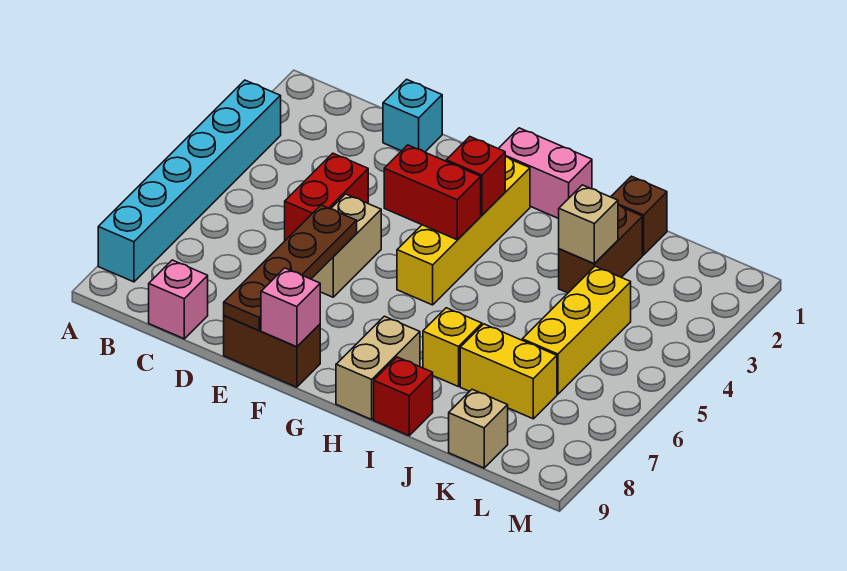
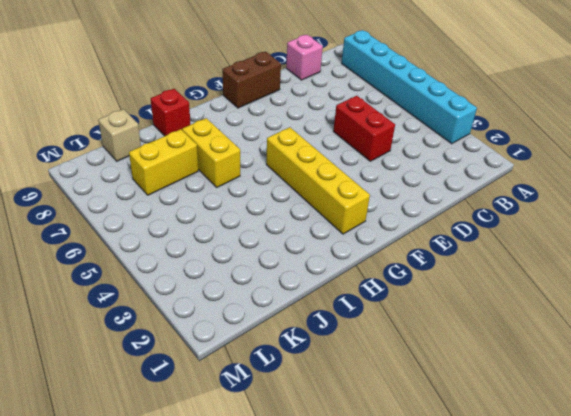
yellow 1x2 brick [182,118,240,187] -> yellow 1x1 brick [423,308,482,387]
none -> cyan 1x1 brick [383,79,442,152]
none -> tan 1x2 brick [312,194,381,297]
none -> pink 1x2 brick [498,128,592,219]

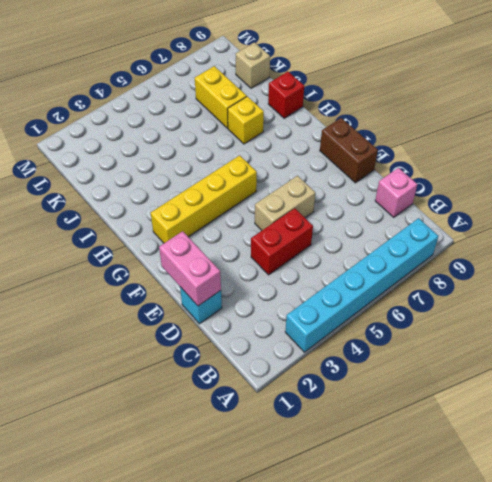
pink 1x2 brick [159,231,221,306] -> pink 1x2 brick moved to [498,128,592,219]
none -> tan 1x2 brick [336,316,420,419]
none -> brown 1x1 brick [611,176,667,255]
none -> brown 1x2 brick [559,205,642,293]

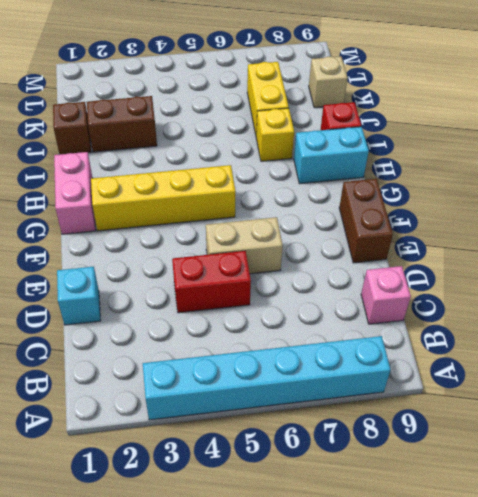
cyan 1x2 brick [294,127,369,184] -> tan 1x2 brick [336,316,420,419]
none -> yellow 1x3 brick [522,266,631,394]
none -> brown 1x4 plate [224,205,357,330]
none -> red 1x2 brick [384,145,481,240]

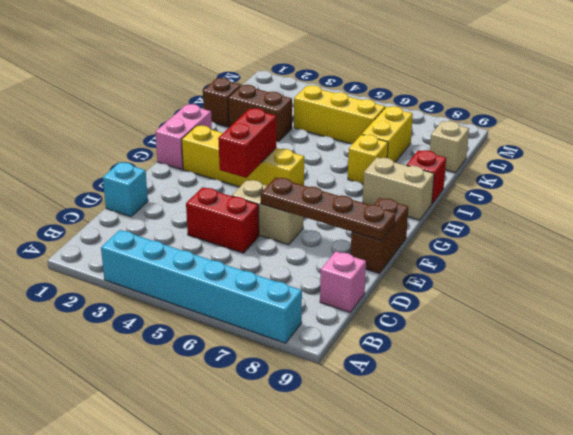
none -> pink 1x1 brick [261,268,320,347]
none -> red 1x1 brick [446,137,505,215]
none -> tan 1x1 brick [559,185,618,263]

